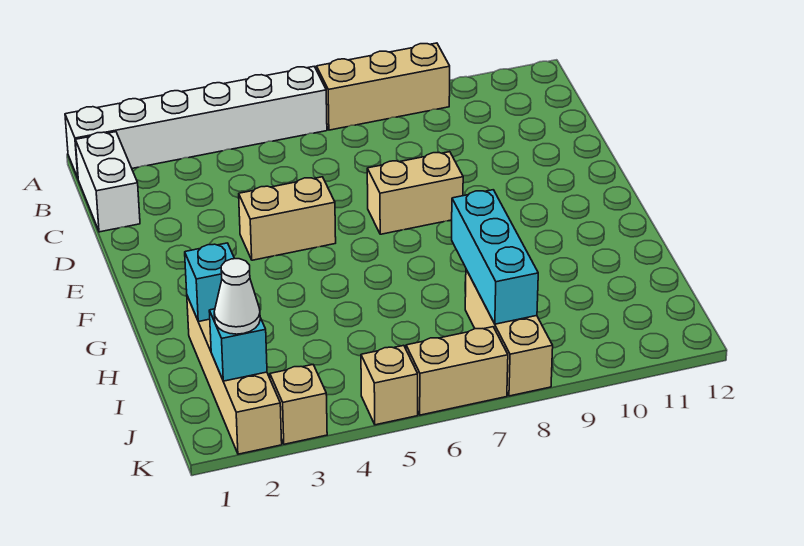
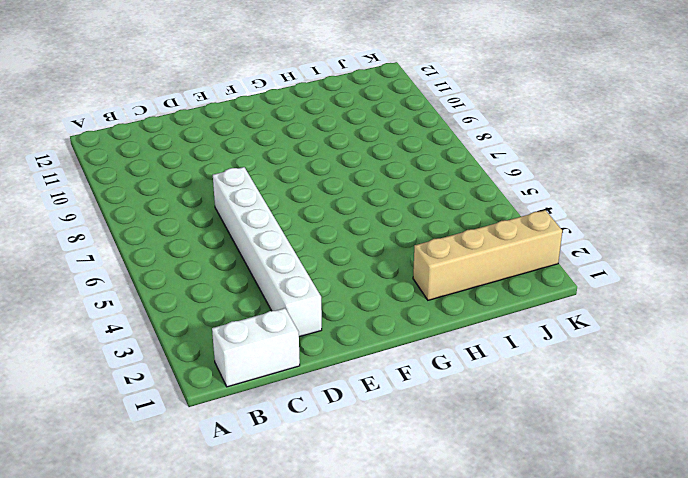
white 1x6 brick [213,167,322,337] -> white 1x6 brick moved to [65,67,327,178]
none -> tan 1x3 brick [316,43,450,130]
none -> tan 1x2 brick [239,177,336,260]
none -> tan 1x2 brick [367,152,463,234]

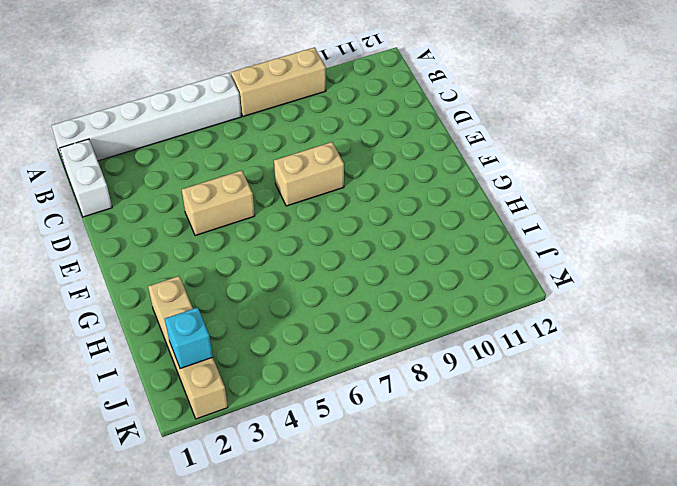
none -> tan 1x3 brick [465,270,553,396]
none -> tan 1x1 brick [270,365,327,444]
none -> tan 1x1 brick [361,345,418,425]

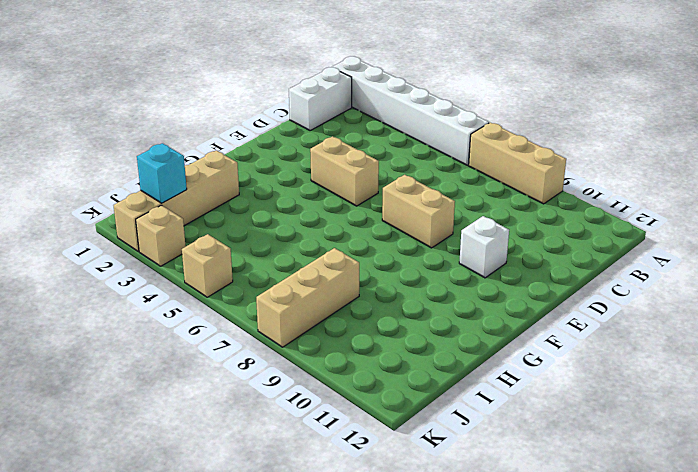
white 1x1 brick [459,216,509,278] -> none
none -> tan 1x2 brick [406,327,508,415]
none -> cyan 1x1 brick [185,243,235,322]
none -> cyan 1x3 brick [452,190,538,324]

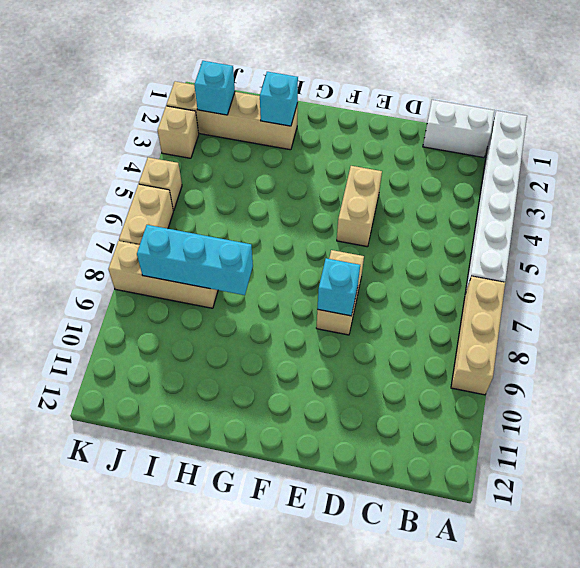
cyan 1x1 brick [317,258,360,316] -> none
none -> white 1x1 cone [214,259,260,334]

